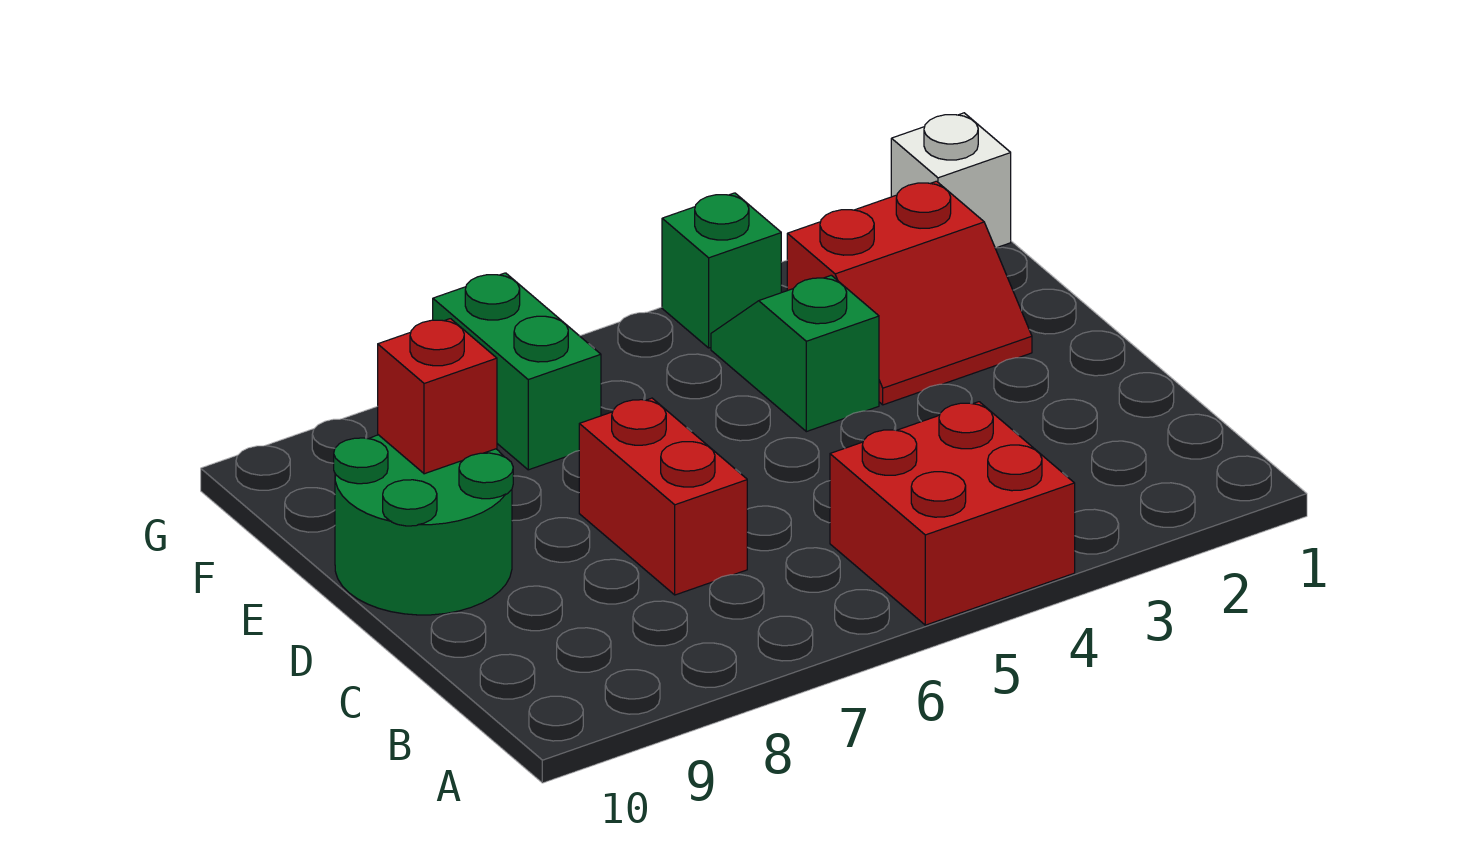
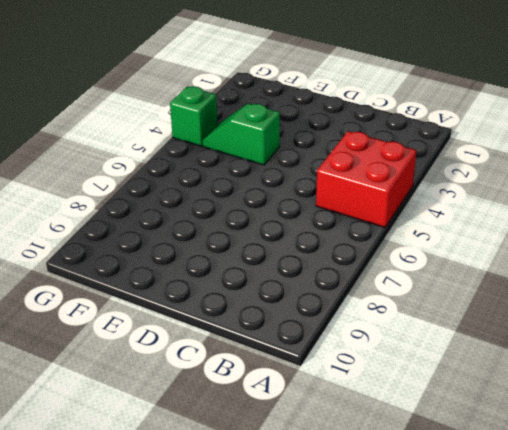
none -> red 1x2 brick [579,398,747,595]
none -> green 2x2 round brick [334,435,513,615]

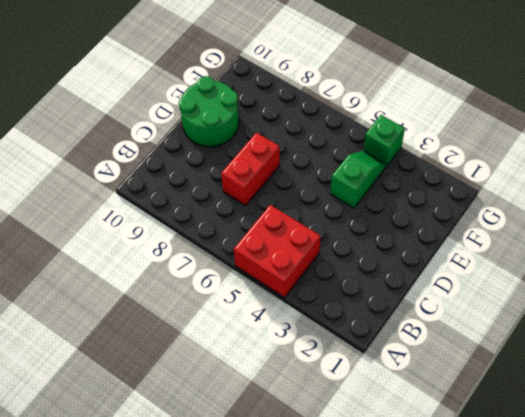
none -> red 2x2 slope [787,181,1032,405]
none -> green 1x2 brick [433,273,601,470]

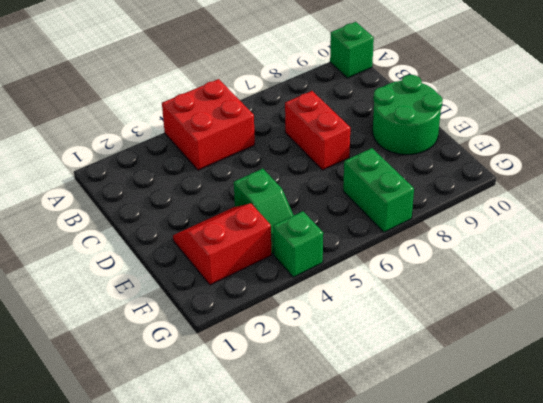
green 1x1 brick [330,22,374,78] -> none
none -> white 1x1 brick [891,113,1011,248]
none -> red 1x1 brick [378,319,497,474]

